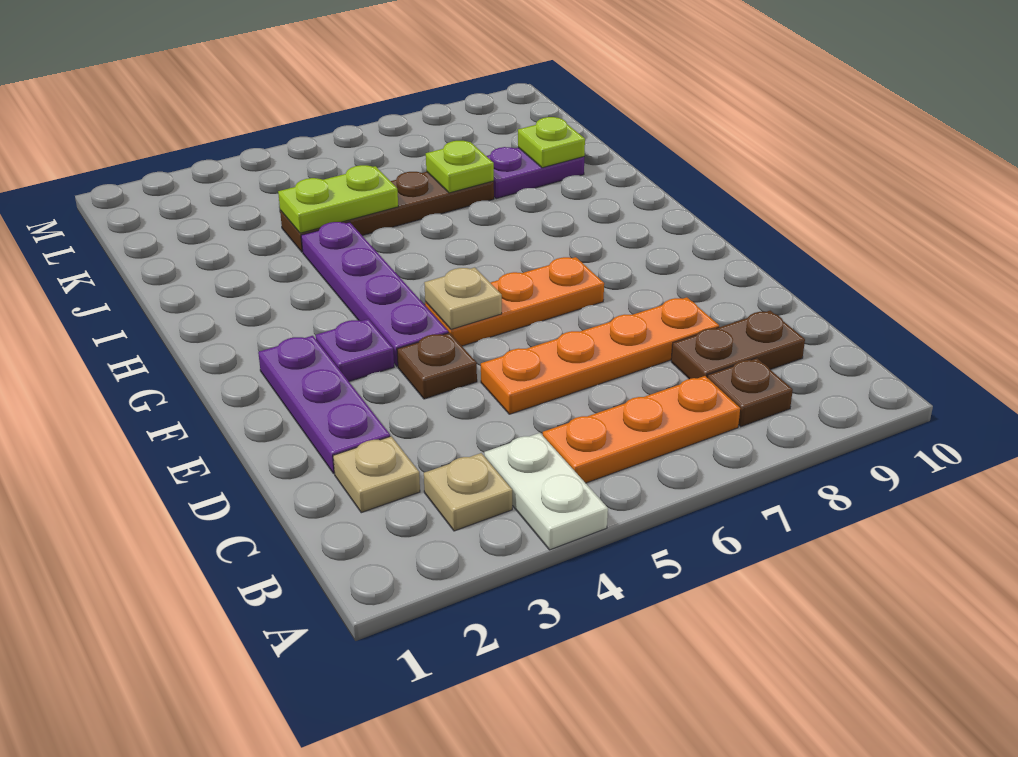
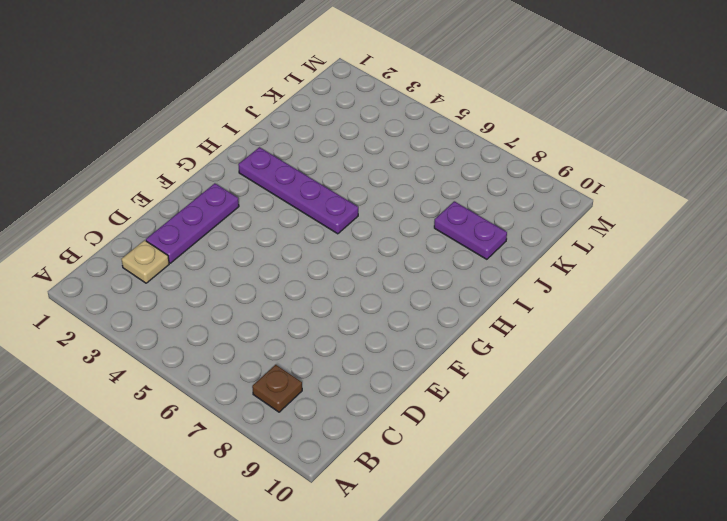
purple 1x4 plate [238,147,358,234] -> purple 1x4 plate turned to [301,222,448,366]
none -> white 1x2 plate [484,433,608,550]
none -> tan 1x1 plate [424,453,512,531]
none -> orange 1x3 plate [543,376,740,483]

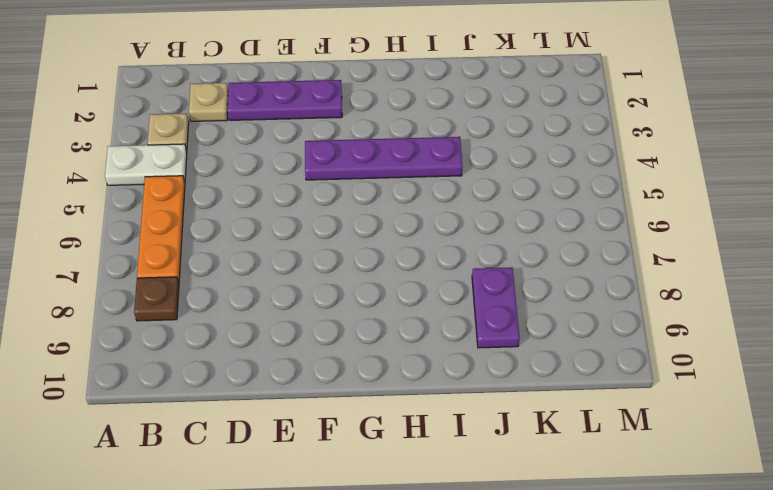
none -> brown 1x2 plate [671,311,805,379]
none -> orange 1x4 plate [481,297,719,414]
none -> brown 1x1 plate [397,333,477,399]

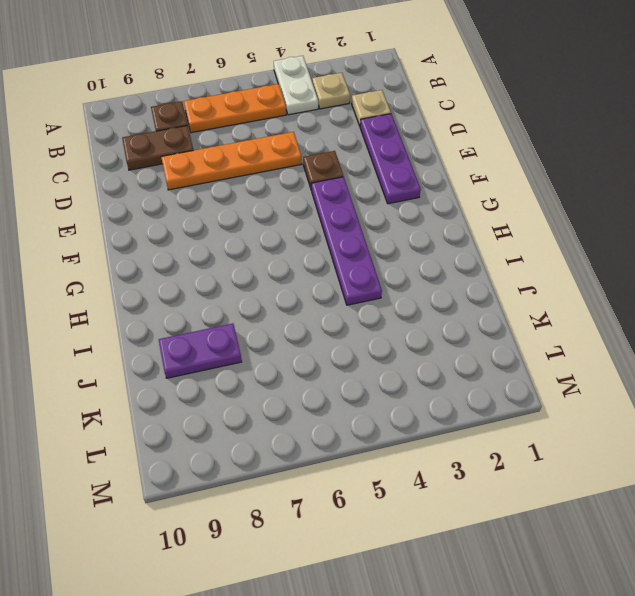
none -> purple 1x1 plate [316,319,394,381]
none -> orange 1x3 plate [425,257,604,346]
none -> brown 1x4 plate [280,172,494,252]

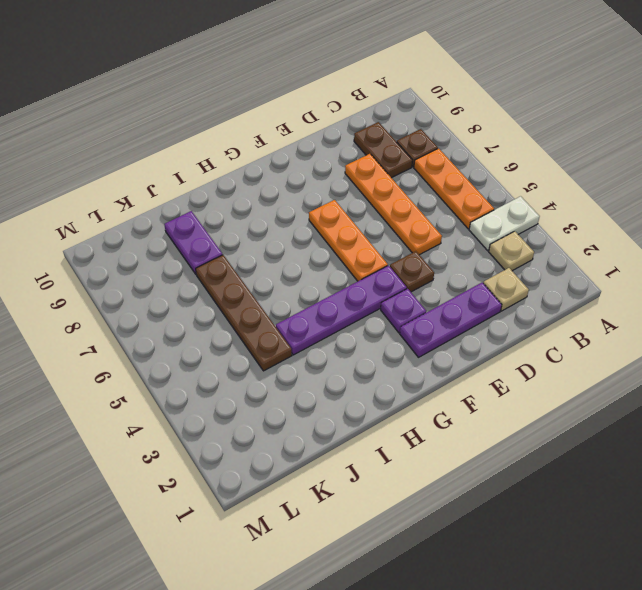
none -> tan 1x1 plate [424,267,502,330]
none -> lime 1x2 plate [278,165,398,233]
none -> lime 1x1 plate [426,141,494,193]

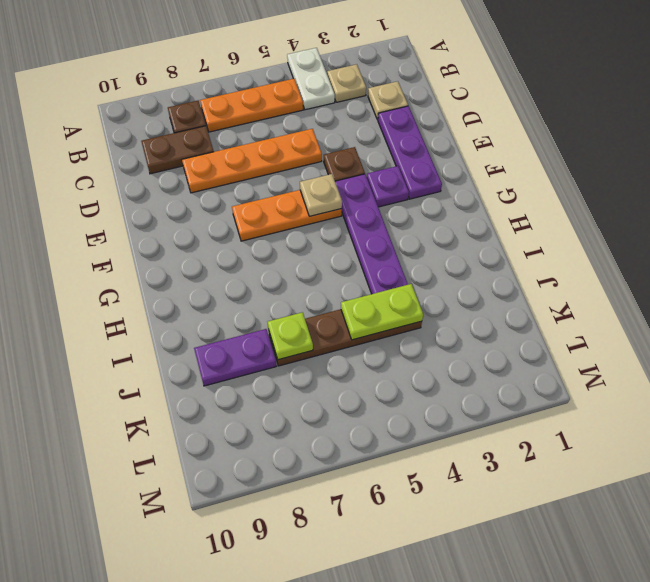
none -> lime 1x1 plate [518,117,585,168]

